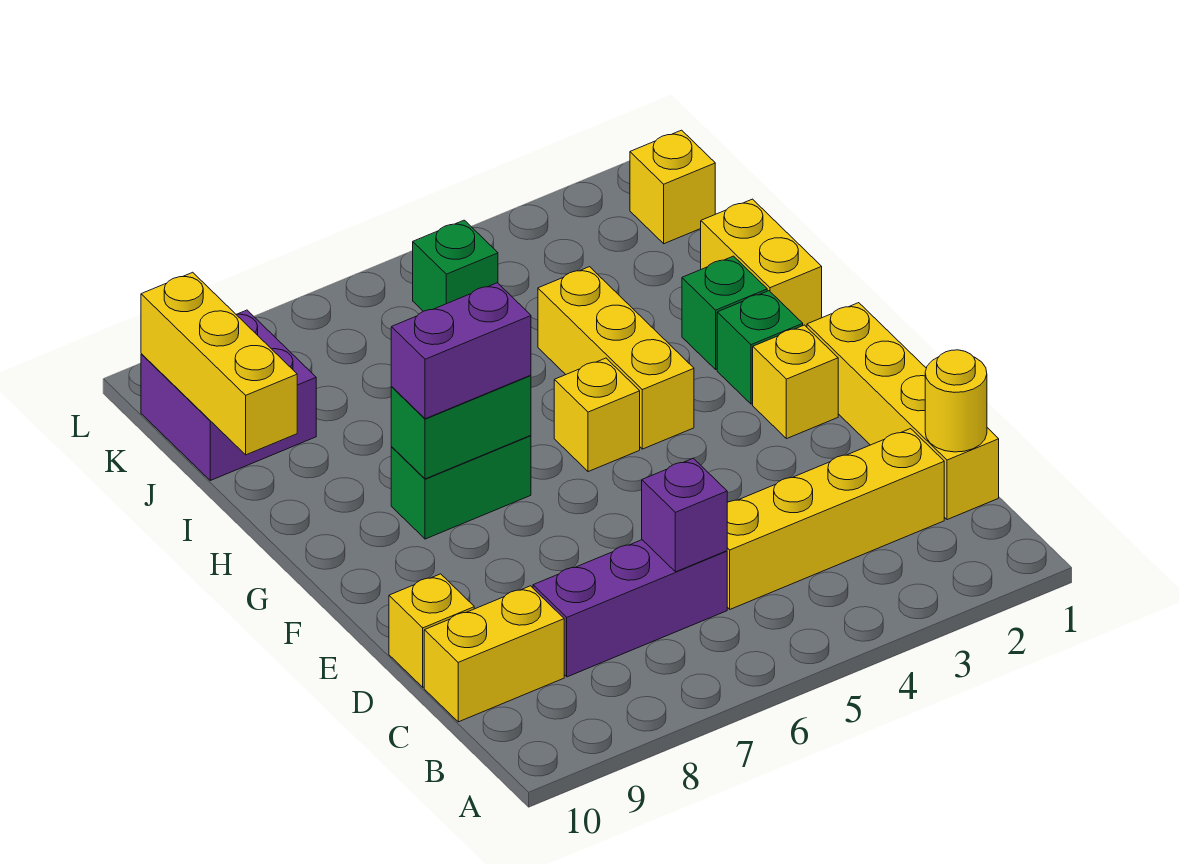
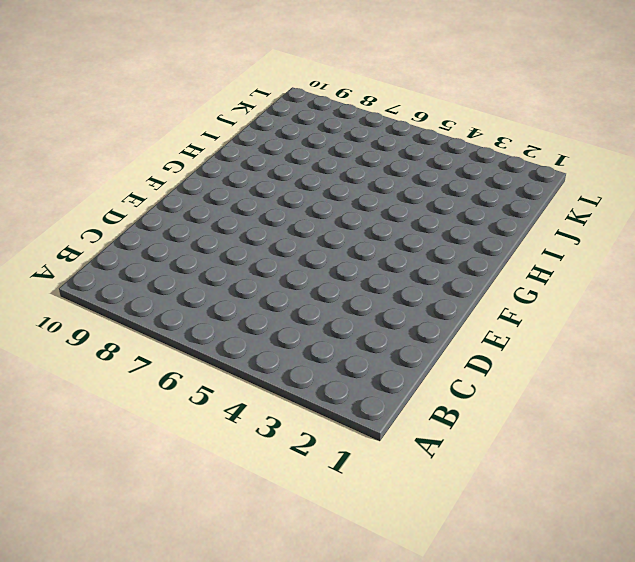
none -> yellow 1x4 brick [807,303,999,520]
none -> yellow 1x4 brick [727,429,944,609]
none -> purple 1x3 brick [533,540,727,677]

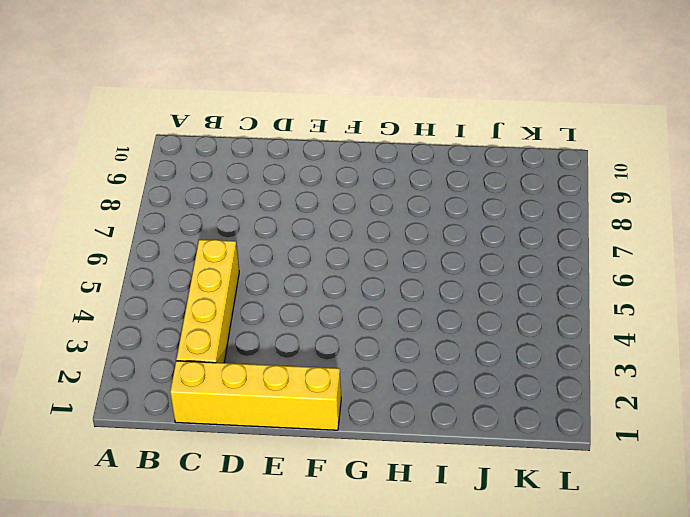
none -> purple 1x3 brick [533,540,727,677]
none -> yellow 1x2 brick [424,586,564,722]
none -> yellow 1x1 brick [389,574,474,687]

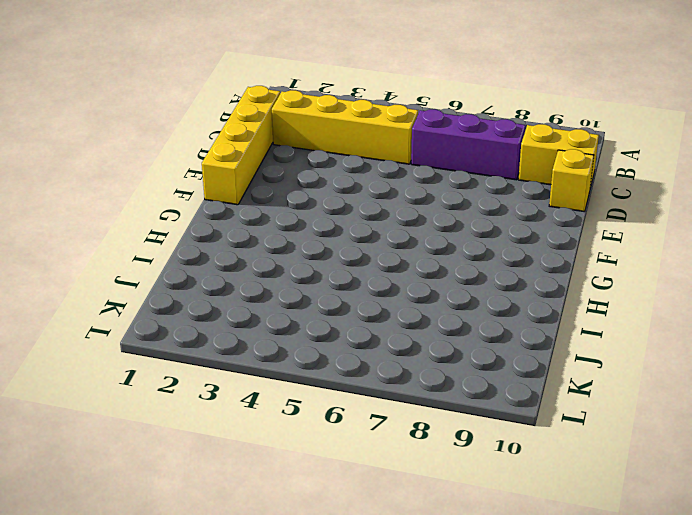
none -> yellow 1x1 brick [753,325,838,439]
none -> green 1x1 brick [717,291,803,404]
none -> yellow 1x3 brick [538,267,694,449]

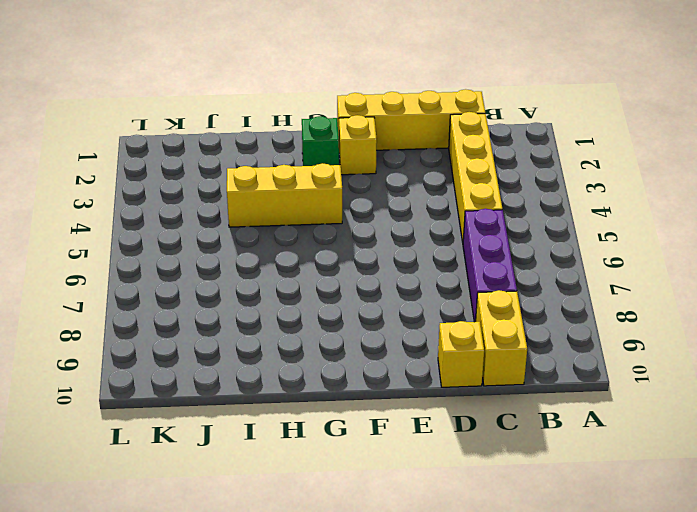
none -> yellow 1x1 brick [554,358,640,472]
none -> green 1x2 brick [391,435,531,539]
none -> yellow 1x2 brick [701,199,822,327]

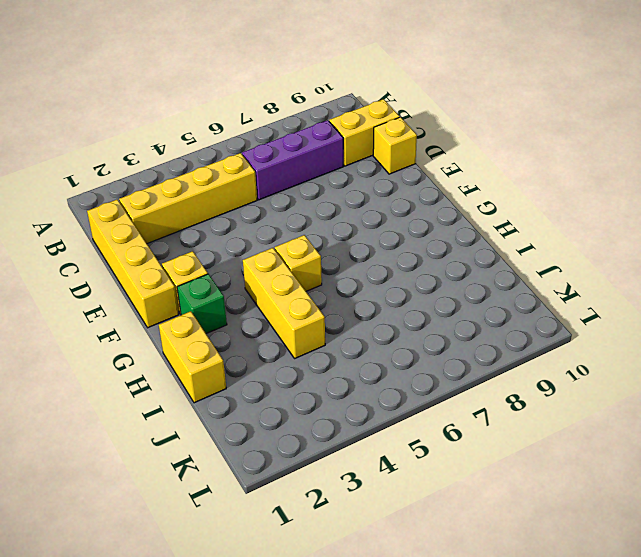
none -> green 1x2 brick [391,435,531,539]
none -> green 1x1 brick [682,256,767,369]
none -> purple 2x2 brick [141,310,316,480]

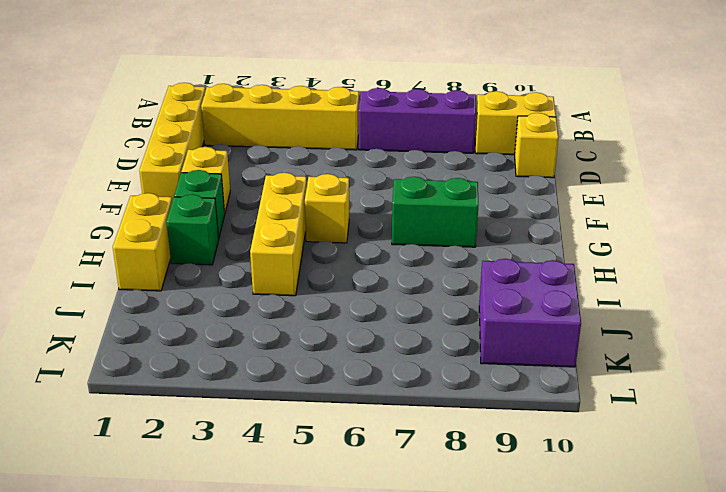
none -> yellow 1x1 brick [630,130,715,244]
none -> green 1x1 brick [413,220,498,311]
none -> yellow 1x1 round brick [925,350,987,452]

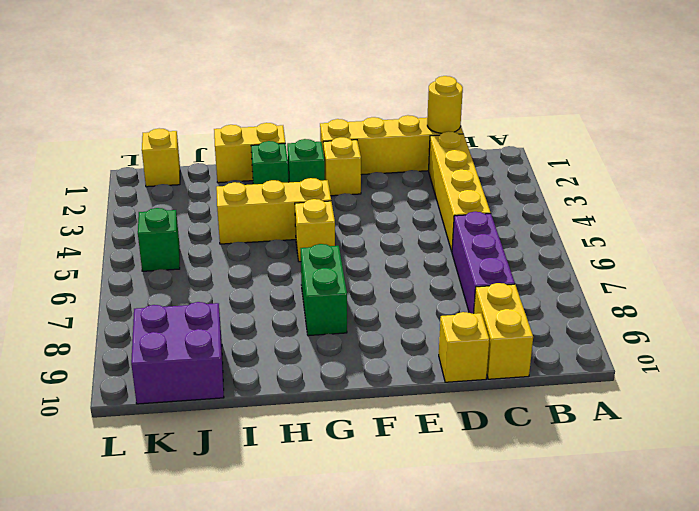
none -> purple 1x1 brick [642,458,727,572]
none -> green 1x2 brick [391,375,531,479]
none -> yellow 1x3 brick [141,272,297,455]

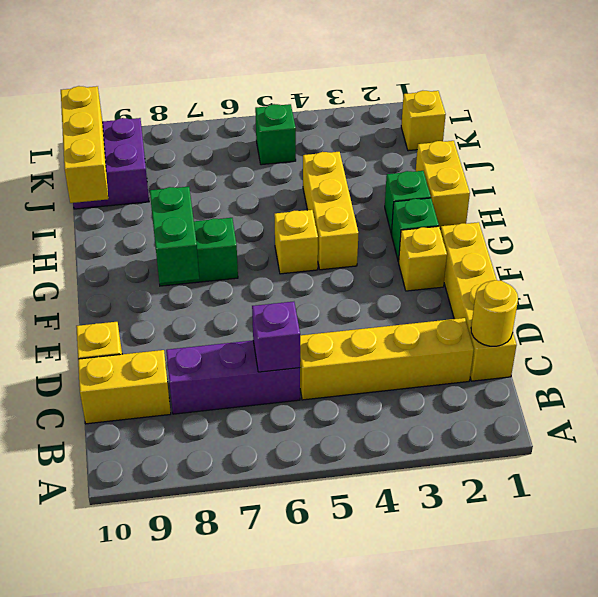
green 1x2 brick [150,187,199,283] -> green 1x2 brick turned to [391,375,531,479]
none -> purple 1x2 brick [391,283,531,419]

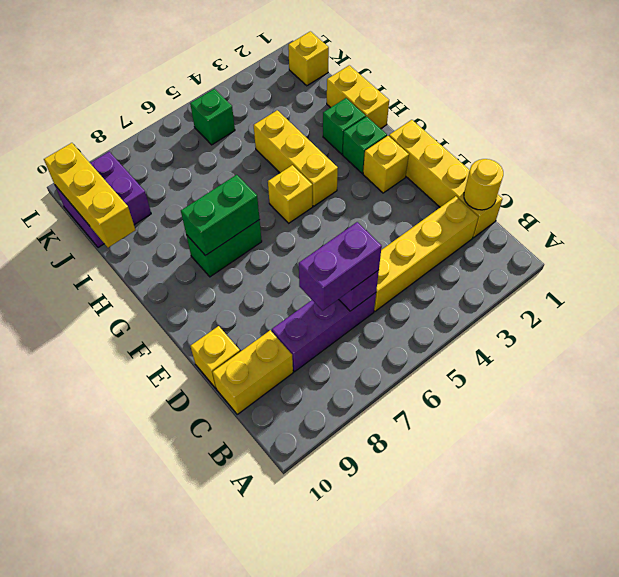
purple 1x2 brick [299,222,382,311] -> purple 1x2 brick moved to [391,283,531,419]

